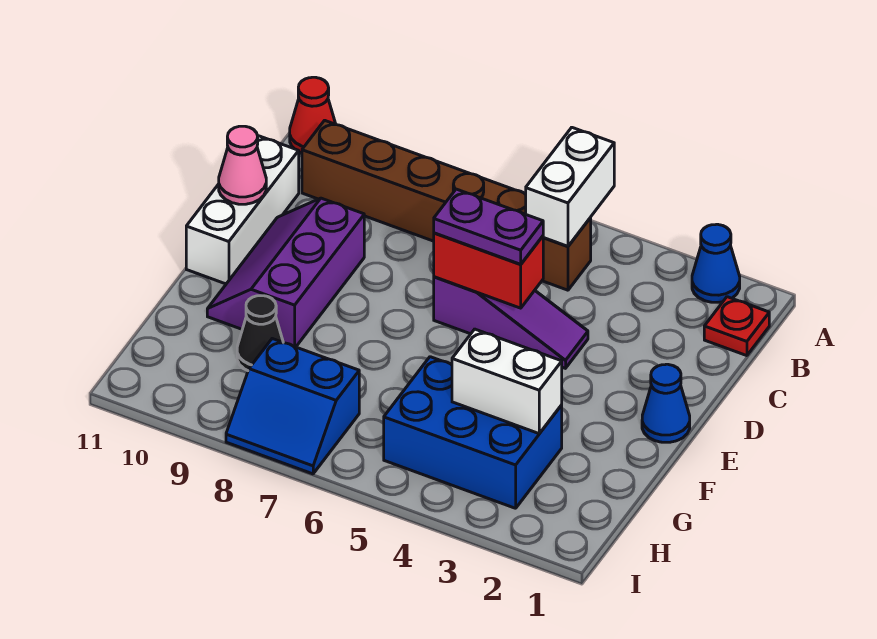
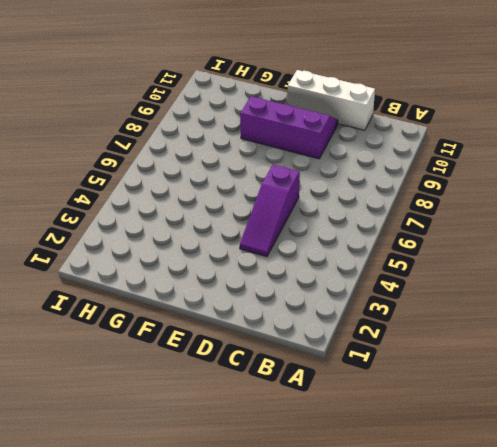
none -> blue 1x1 cone [692,224,740,302]
none -> red 1x1 cone [290,77,336,153]
none -> red 1x1 plate [704,297,769,356]

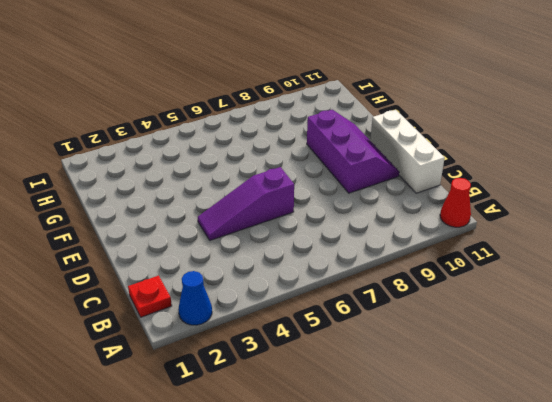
none -> brown 1x6 brick [302,120,591,290]
none -> blue 1x1 cone [642,364,690,442]
none -> blue 2x3 brick [384,357,562,508]

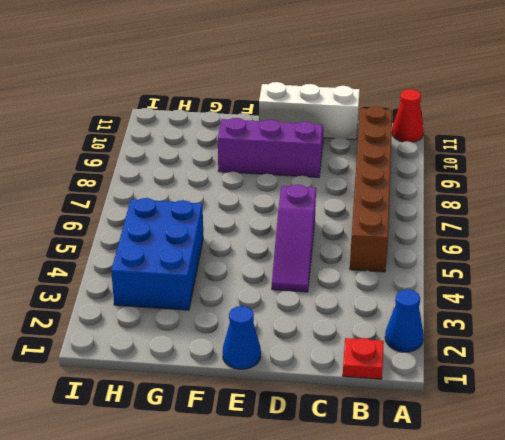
none -> black 1x1 cone [237,296,283,371]
none -> blue 2x2 slope [226,339,359,474]
none -> white 1x2 brick [526,128,614,246]

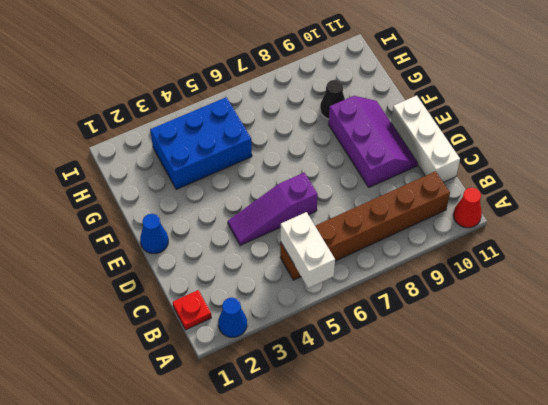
none -> blue 2x2 slope [226,339,359,474]
none -> red 1x2 brick [434,233,543,308]
none -> pink 1x1 cone [219,126,266,204]

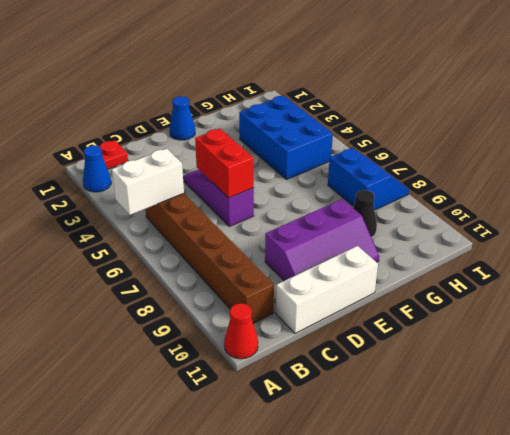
none -> pink 1x1 cone [219,126,266,204]
none -> white 1x2 brick [452,329,562,433]
none -> purple 1x2 plate [434,189,543,264]

